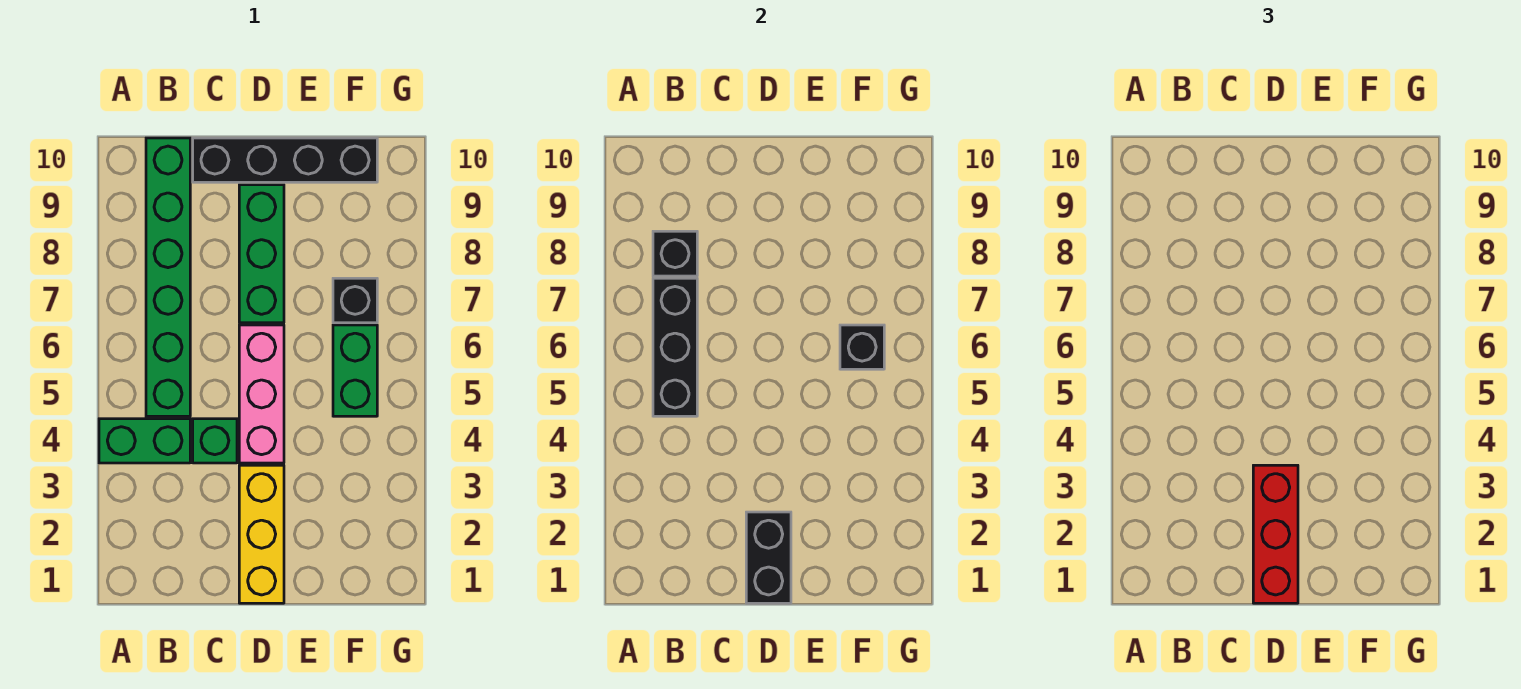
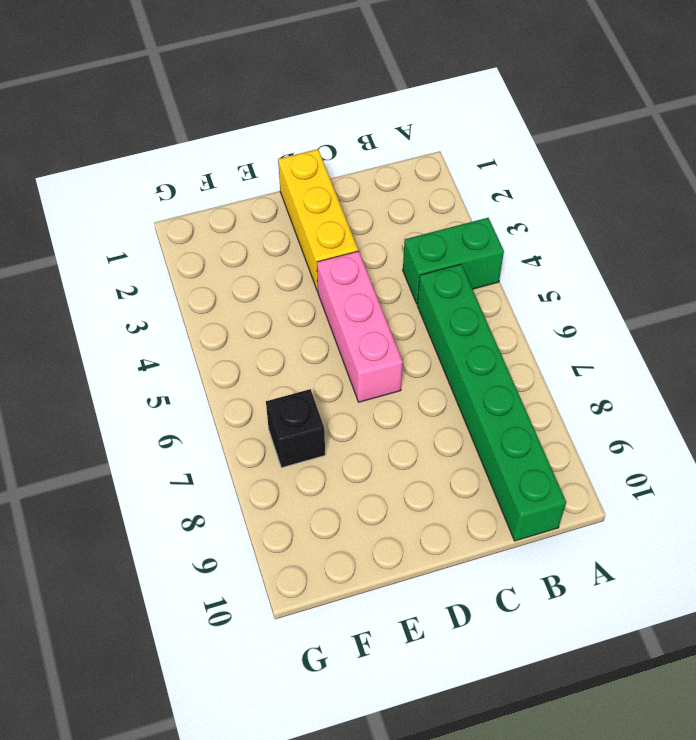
none -> green 1x1 brick [193,419,237,463]
none -> black 1x4 brick [193,138,377,182]
none -> green 1x3 brick [239,185,284,323]

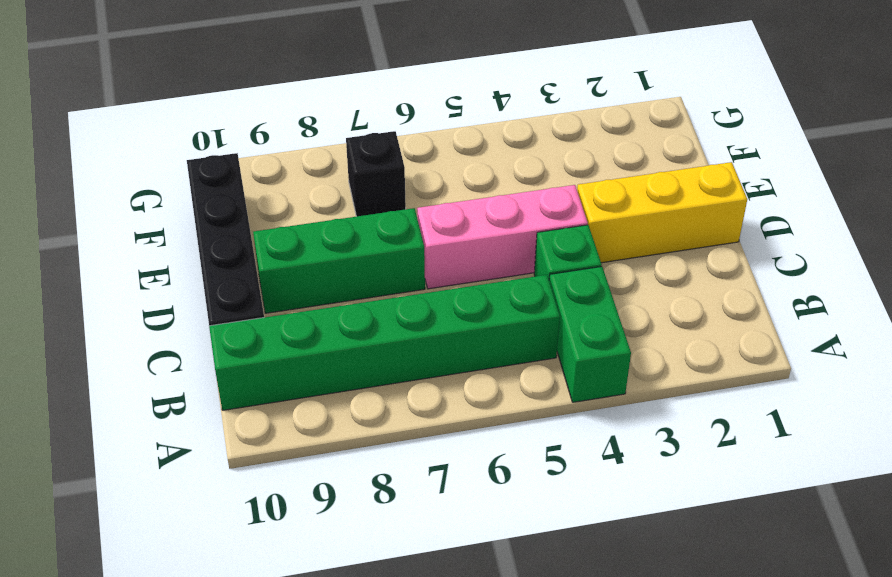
none -> green 1x2 brick [333,325,377,416]
none -> black 1x3 brick [653,278,697,416]
none -> black 1x1 brick [653,231,697,276]

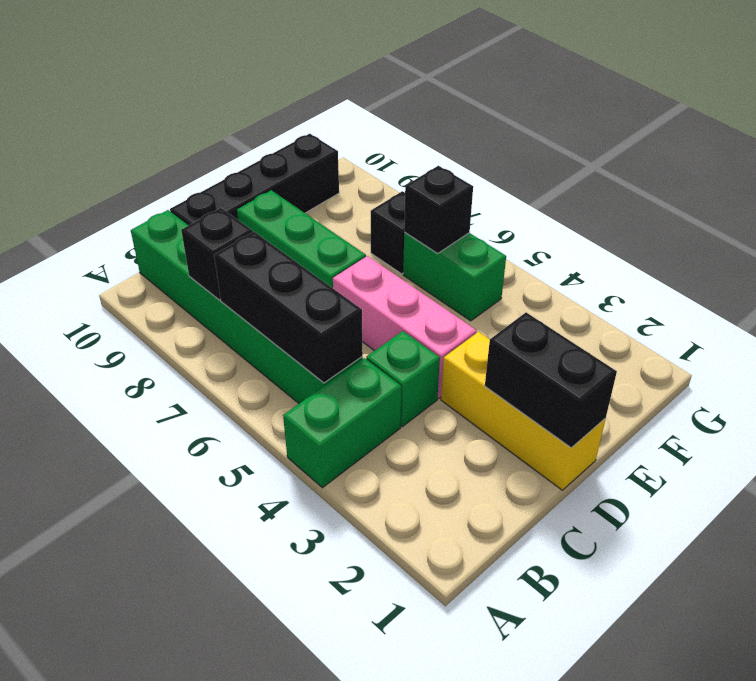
none -> red 1x3 brick [1253,465,1298,603]

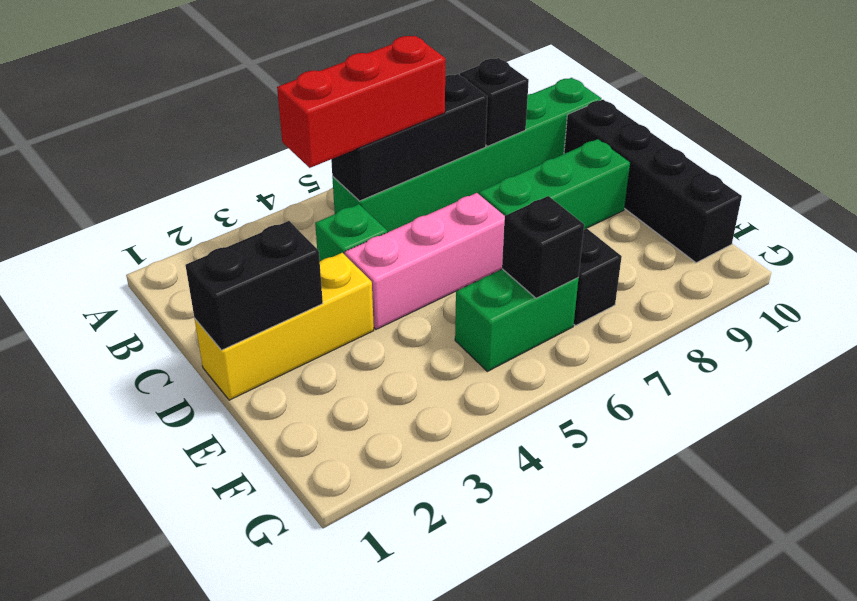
red 1x3 brick [277,36,445,168] -> red 1x3 brick moved to [1253,465,1298,603]
none -> green 1x2 brick [99,419,190,463]

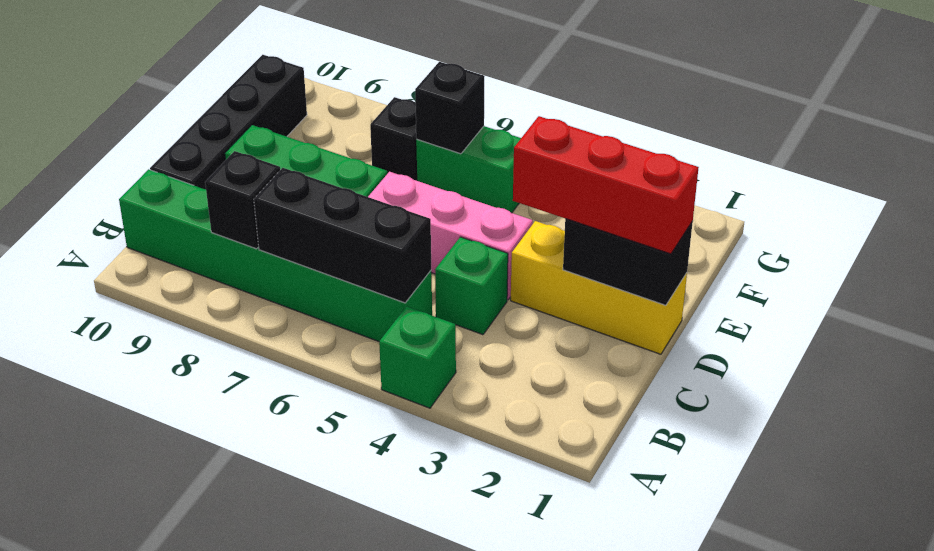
green 1x1 brick [379,306,456,408] -> green 1x2 brick [99,419,190,463]

